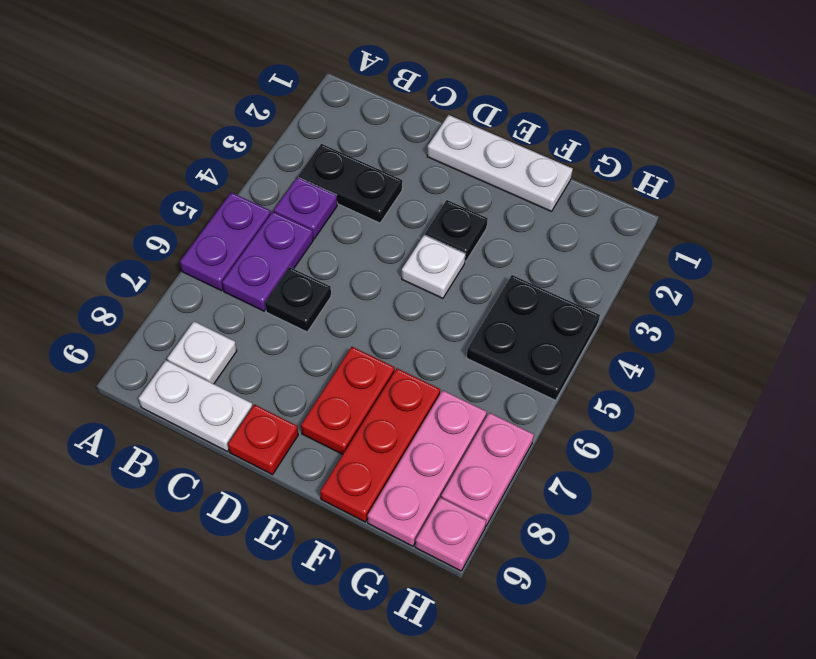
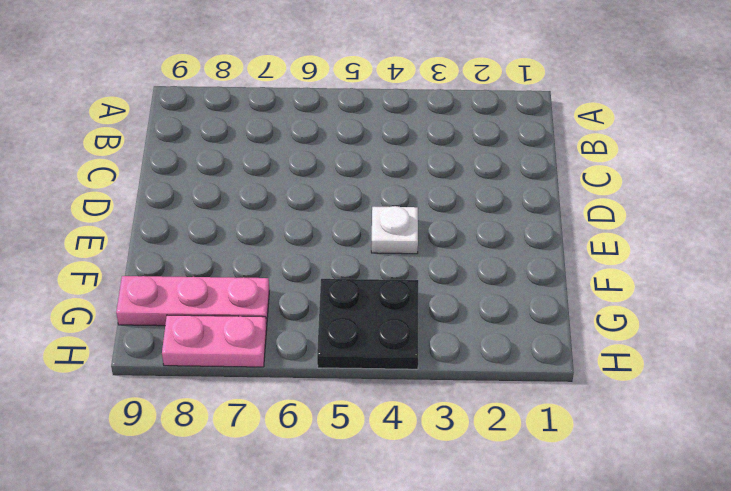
none -> purple 1x2 plate [180,192,271,291]
none -> black 1x2 plate [299,144,402,223]
none -> purple 1x1 plate [274,177,337,239]

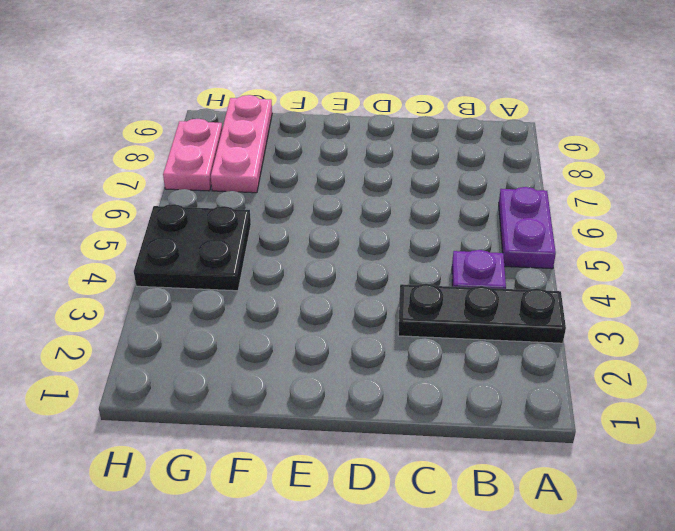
black 1x3 plate [398,284,566,343] -> black 1x2 plate [299,144,402,223]
none -> purple 1x2 plate [222,212,313,311]
none -> white 1x1 plate [167,322,237,384]
none -> white 1x2 plate [139,360,253,451]

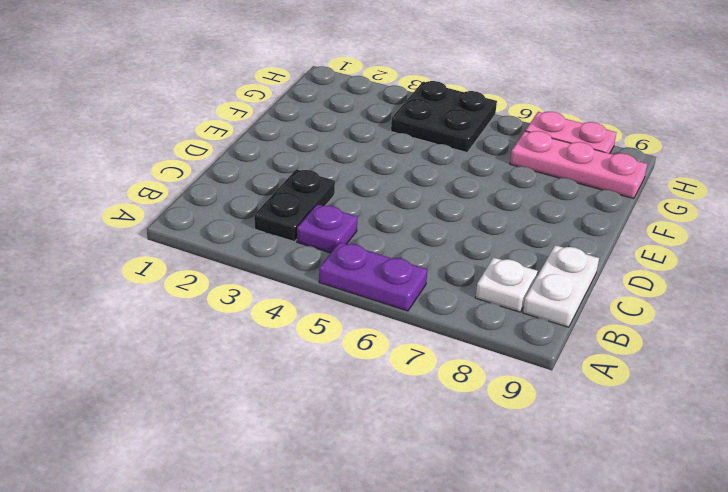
none -> purple 1x2 plate [222,212,313,311]
none -> black 1x1 plate [265,267,331,332]
none -> white 1x3 plate [427,115,573,211]

